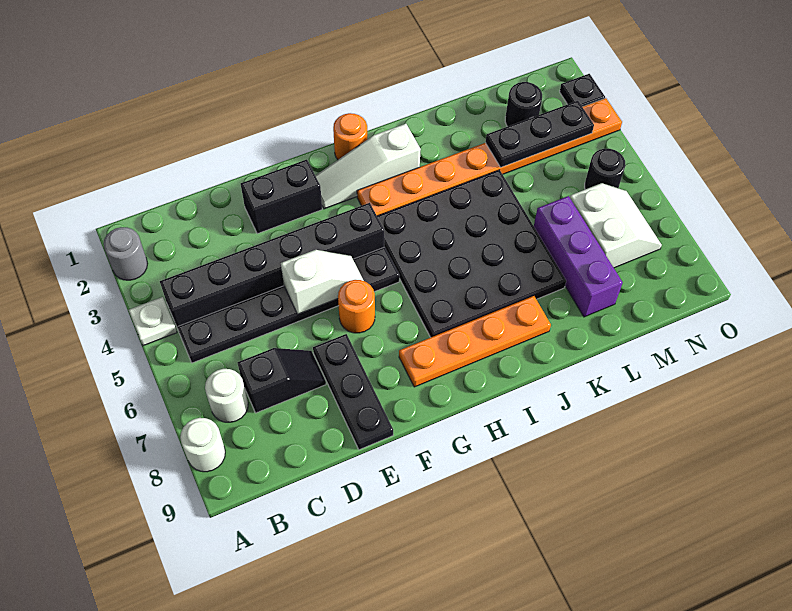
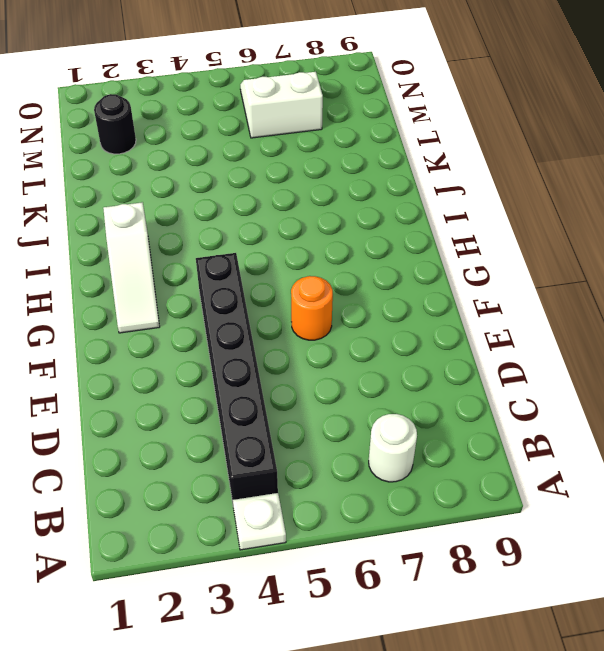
none -> grey 1x1 round brick [103,227,148,280]
none -> white 1x1 round brick [180,418,225,472]
none -> black 1x6 plate [177,247,400,363]

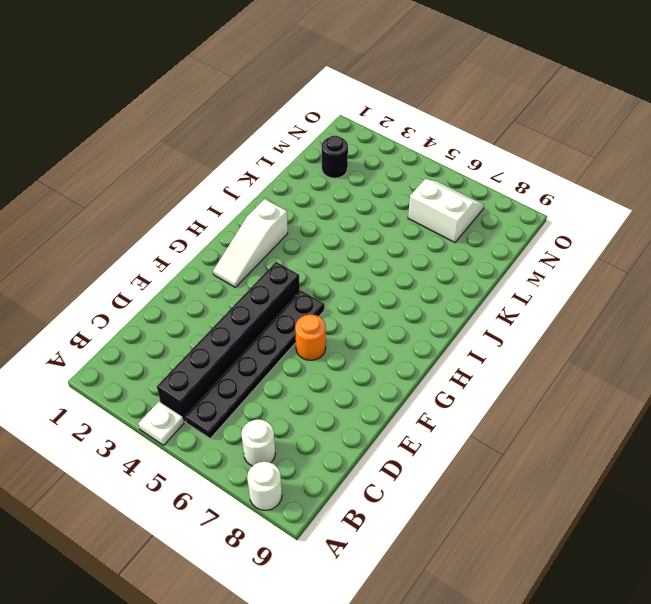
none -> grey 1x1 round brick [103,227,148,280]
none -> black 1x2 slope [237,348,326,413]
none -> black 1x2 brick [241,160,322,234]

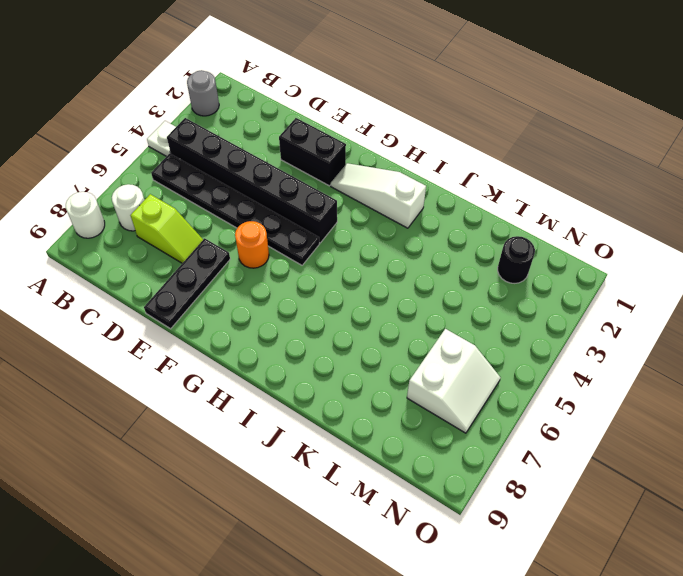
lime 1x2 slope [131,194,203,263] -> black 1x2 slope [237,348,326,413]
none -> orange 1x4 plate [399,296,551,387]
none -> orange 1x1 round brick [333,113,367,160]
none -> orange 1x8 plate [357,98,622,216]

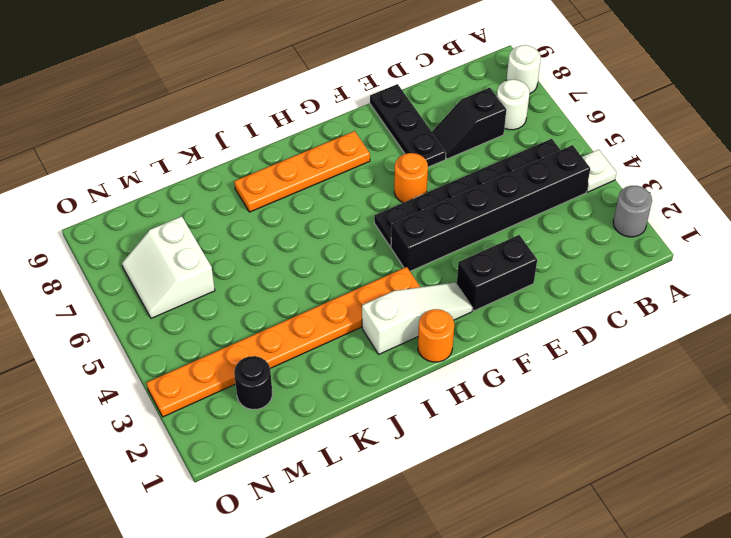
none -> black 4x4 plate [377,170,566,337]
none -> purple 1x3 brick [534,196,623,317]
none -> black 1x1 round brick [585,148,626,189]

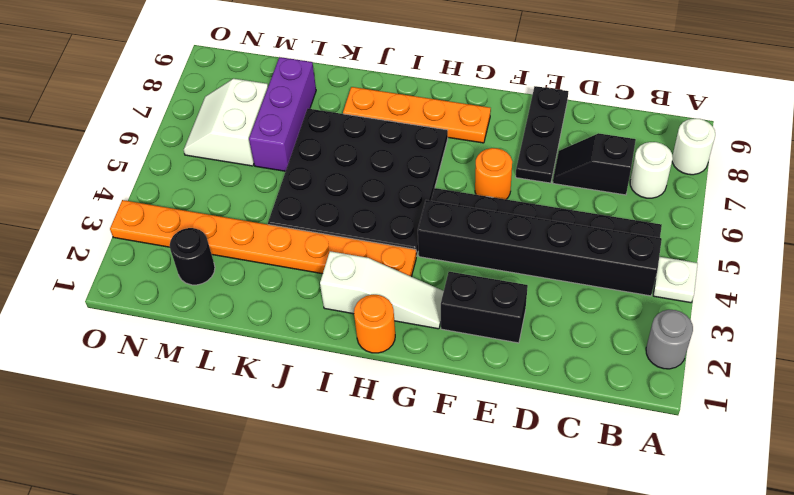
none -> black 1x1 round brick [585,148,626,189]
none -> black 1x1 plate [560,74,605,107]
none -> white 1x2 slope [281,250,364,314]

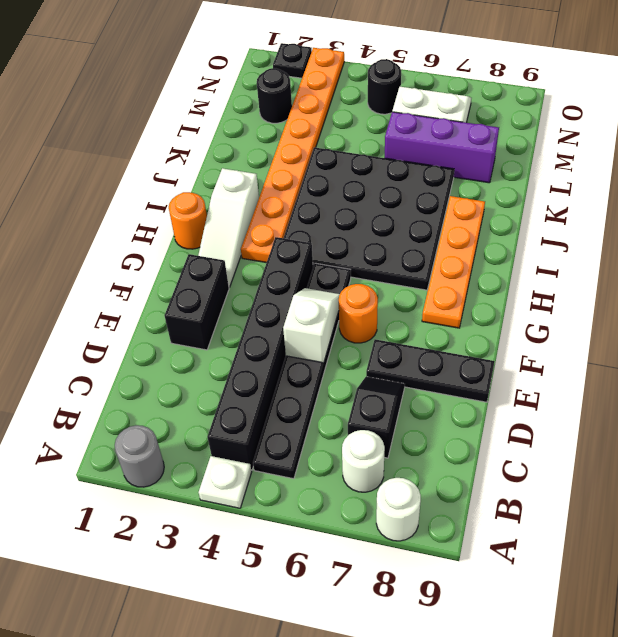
none -> black 1x3 plate [485,101,594,167]

